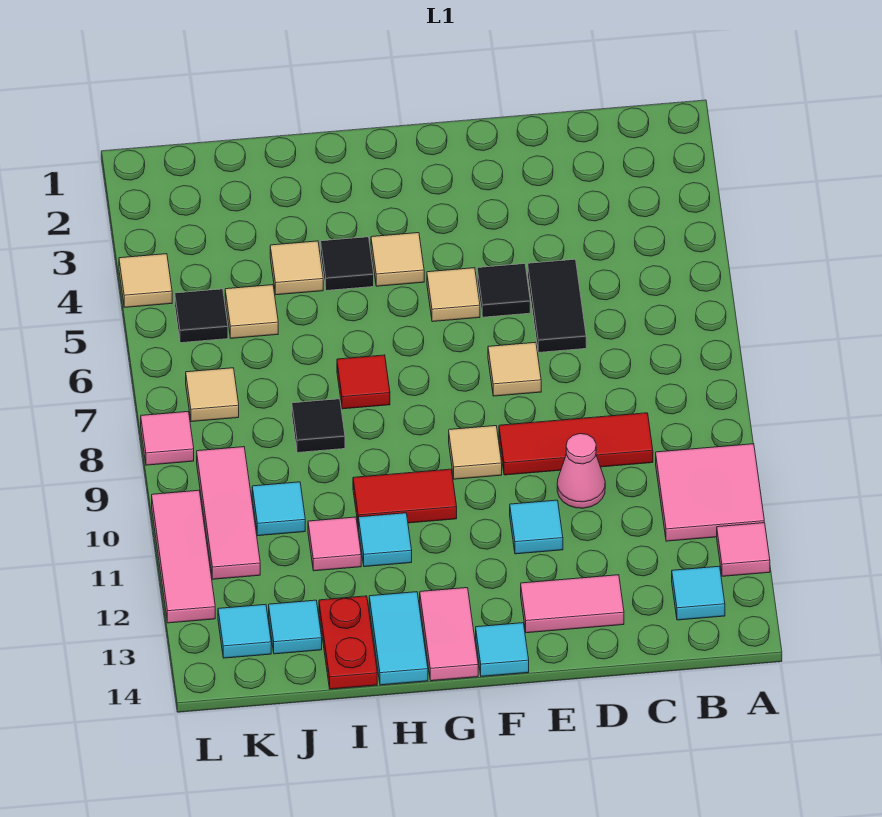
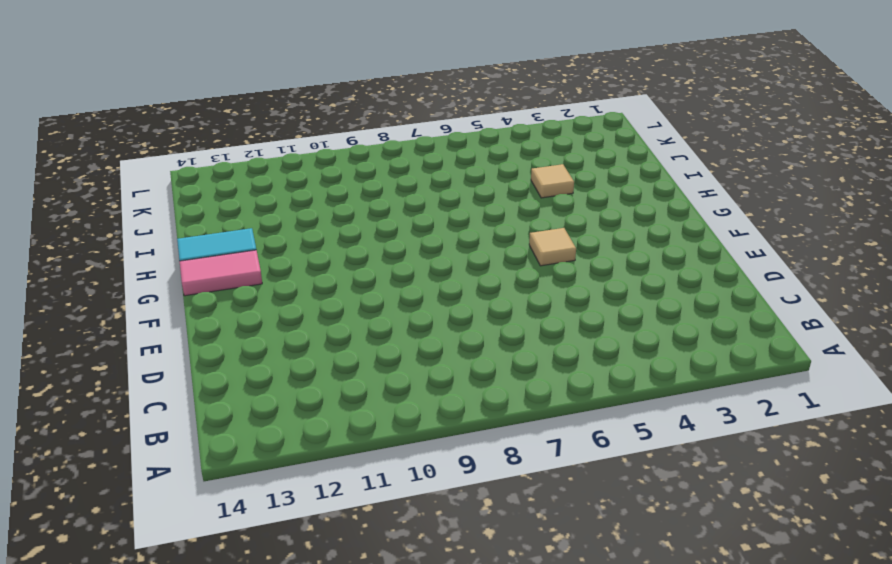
none -> pink 2x2 tile [656,444,764,541]
none -> pink 1x1 tile [717,523,770,576]
none -> cyan 1x1 tile [672,566,725,620]
none -> red 1x3 tile [499,413,653,475]

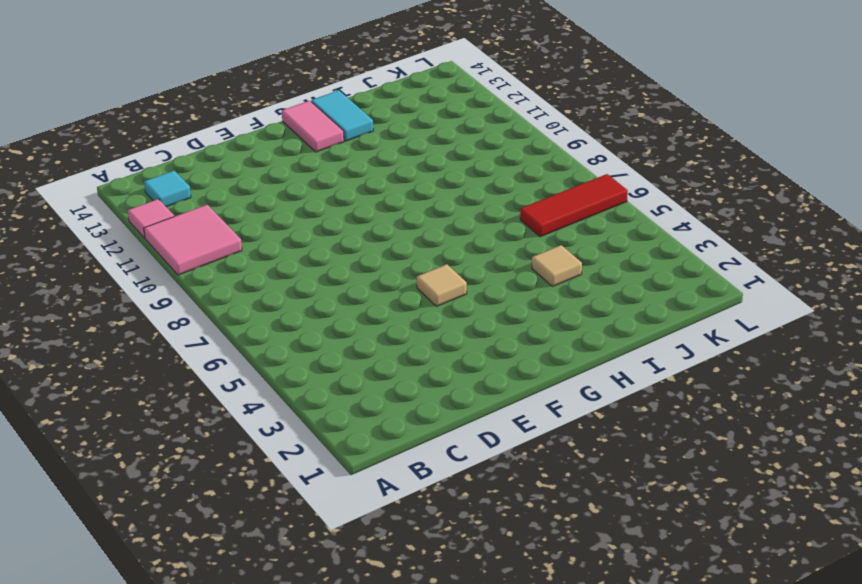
red 1x3 tile [520,174,628,237] -> red 1x3 tile moved to [499,413,653,475]
none -> black 1x2 tile [528,259,586,352]
none -> pink 1x1 cone [557,434,605,508]
none -> pink 1x2 tile [521,575,624,633]
none -> black 1x1 tile [477,264,530,317]

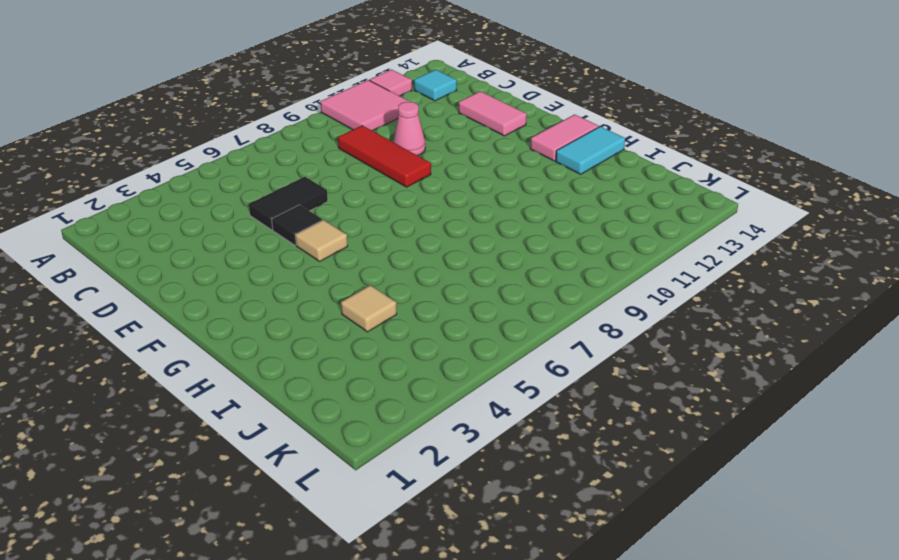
none -> tan 1x1 tile [488,342,541,396]
none -> cyan 1x1 tile [510,500,563,554]
none -> tan 1x1 tile [449,426,502,479]
none -> cyan 1x1 tile [476,623,529,676]

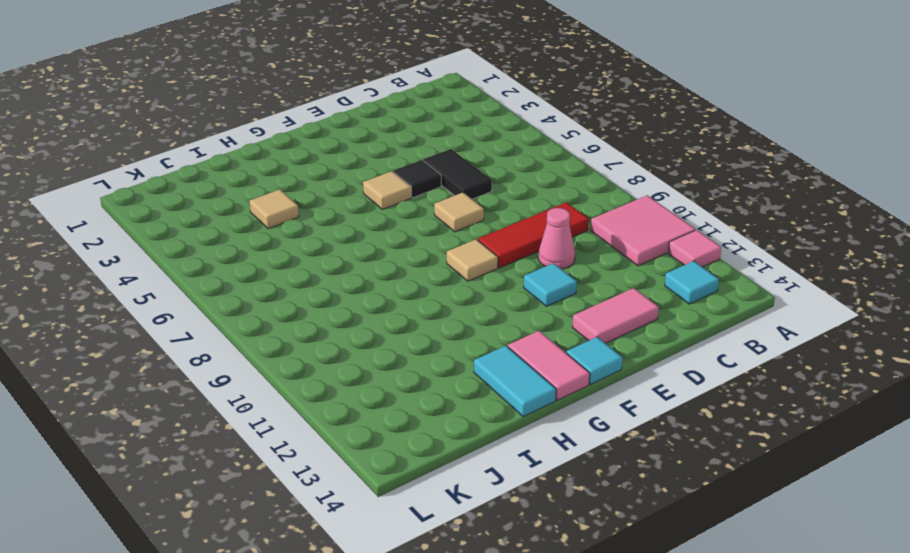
none -> tan 1x1 tile [371,233,424,286]
none -> red 1x2 tile [353,469,457,527]
none -> black 1x1 tile [321,237,374,291]
none -> red 1x1 tile [337,355,390,409]

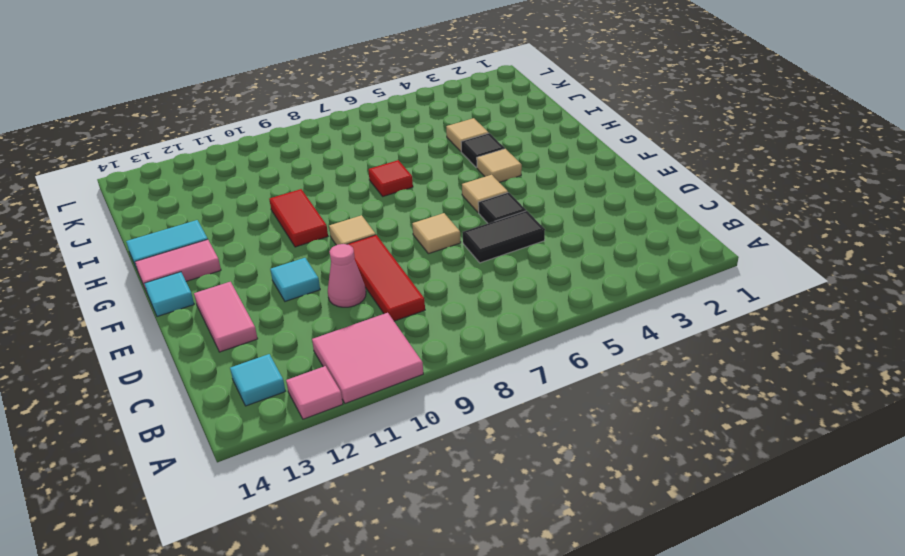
none -> cyan 1x1 tile [359,513,412,567]
none -> black 1x1 tile [292,399,345,453]
none -> pink 1x1 tile [308,517,361,571]
none -> red 1x2 plate [319,596,377,689]

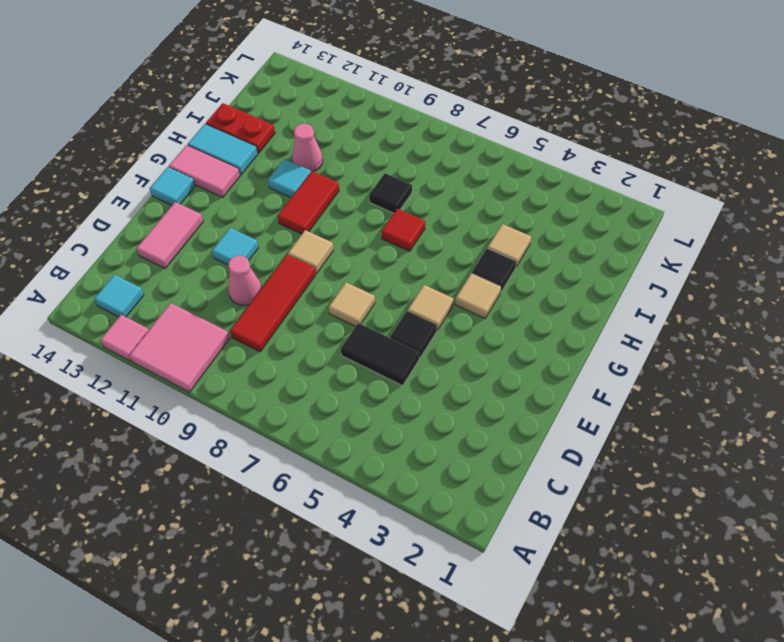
pink 1x1 cone [292,124,323,172] -> pink 1x1 tile [308,517,361,571]
none -> tan 1x1 tile [225,285,278,338]
none -> cyan 1x1 tile [252,482,305,536]
none -> cyan 1x1 tile [269,600,322,654]
none -> black 1x1 tile [175,289,228,343]

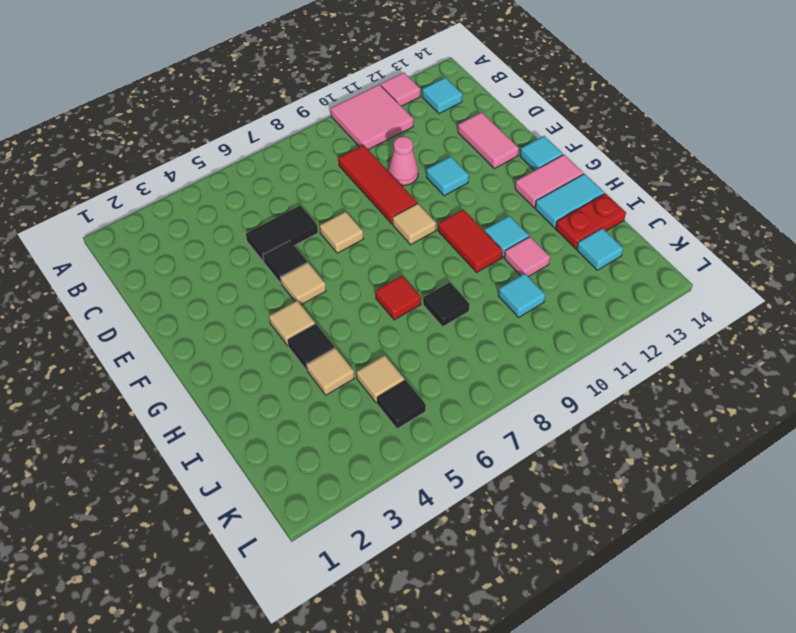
none -> tan 1x1 tile [186,368,239,422]
none -> pink 1x3 tile [197,447,260,579]
none -> cyan 1x1 tile [218,604,271,658]
none -> tan 1x1 tile [119,254,172,307]

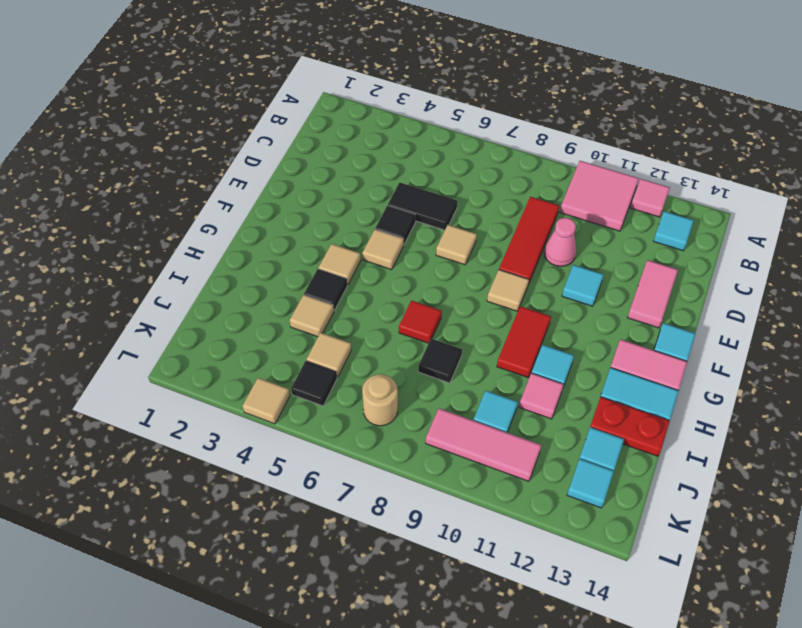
tan 1x1 round brick [362,374,398,426] -> tan 1x1 tile [186,368,239,422]
none -> pink 1x1 tile [141,412,194,465]
none -> pink 1x3 tile [152,490,215,623]

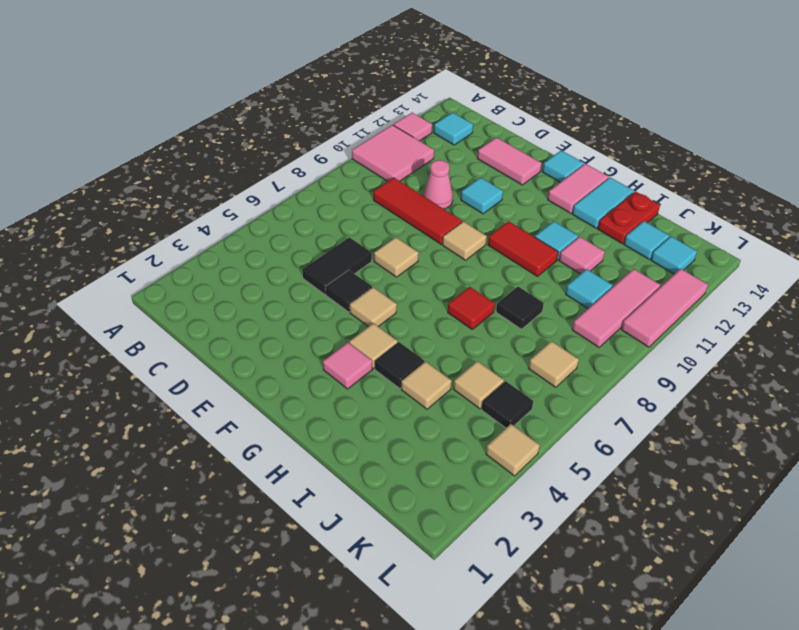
pink 1x1 tile [323,343,372,389] -> pink 1x1 tile moved to [141,412,194,465]

